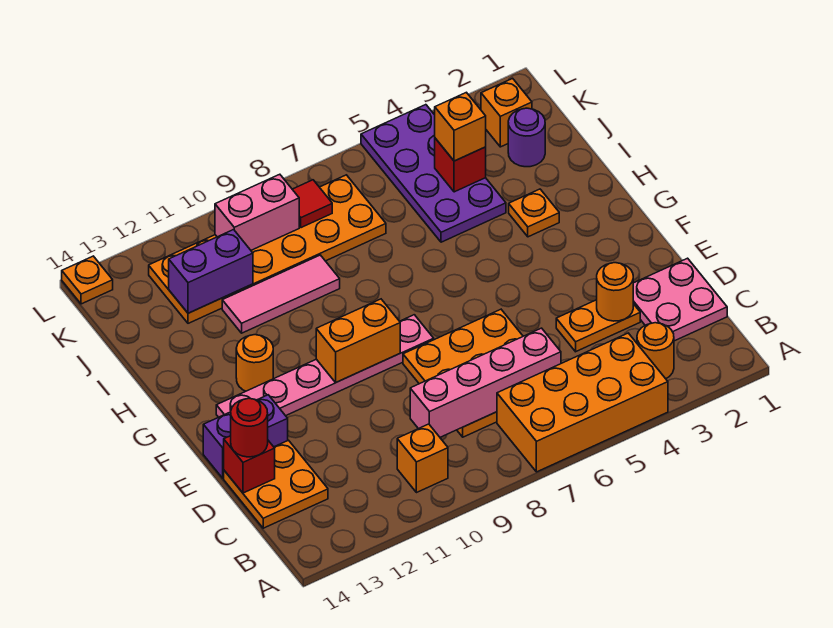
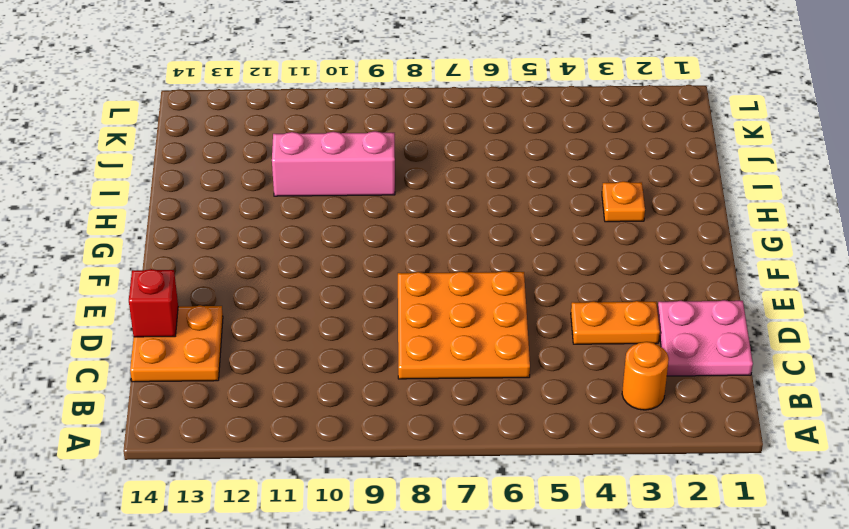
pink 1x3 brick [272,131,395,196] -> pink 1x3 tile [222,255,340,333]
none -> orange 2x4 brick [497,333,668,472]
none -> orange 1x1 brick [397,424,448,493]
none -> purple 1x2 brick [203,395,288,478]

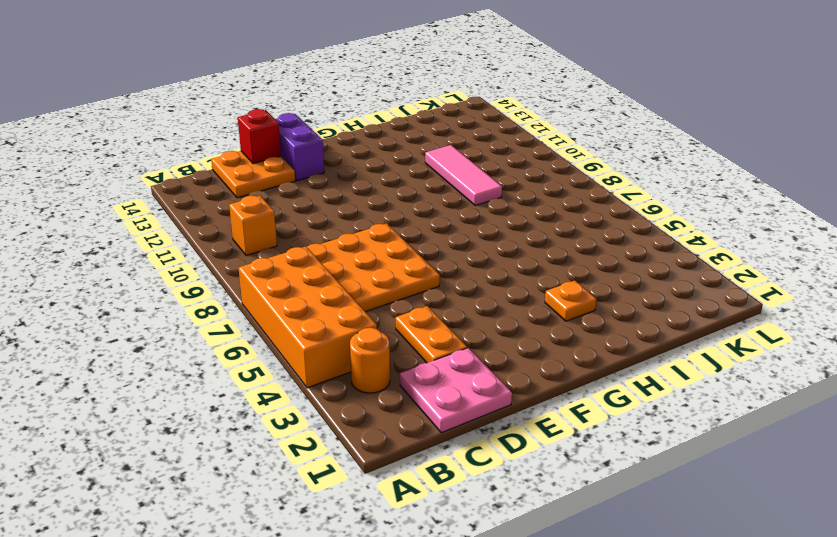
none -> pink 1x6 plate [216,315,434,417]
none -> orange 1x1 round brick [236,335,273,391]
none -> purple 2x4 plate [361,105,506,242]

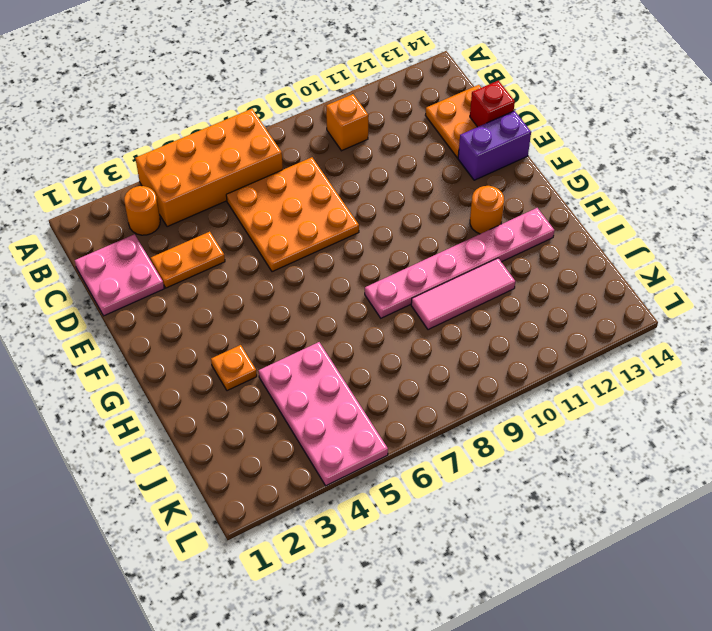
pink 1x6 plate [365,208,554,318] -> pink 1x6 plate moved to [216,315,434,417]
pink 2x4 plate [259,342,388,486] -> purple 2x4 plate [361,105,506,242]
none -> purple 1x1 round brick [508,108,545,167]
none -> orange 2x6 plate [149,175,386,323]
none -> orange 1x1 brick [481,78,532,147]

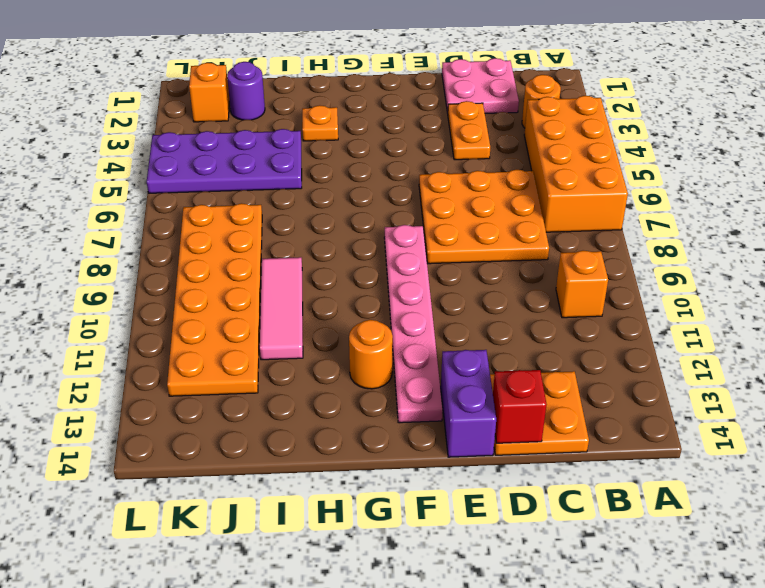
none -> orange 1x1 plate [62,256,113,304]
none -> pink 1x4 brick [410,328,561,437]
none -> orange 1x1 round brick [597,263,633,321]

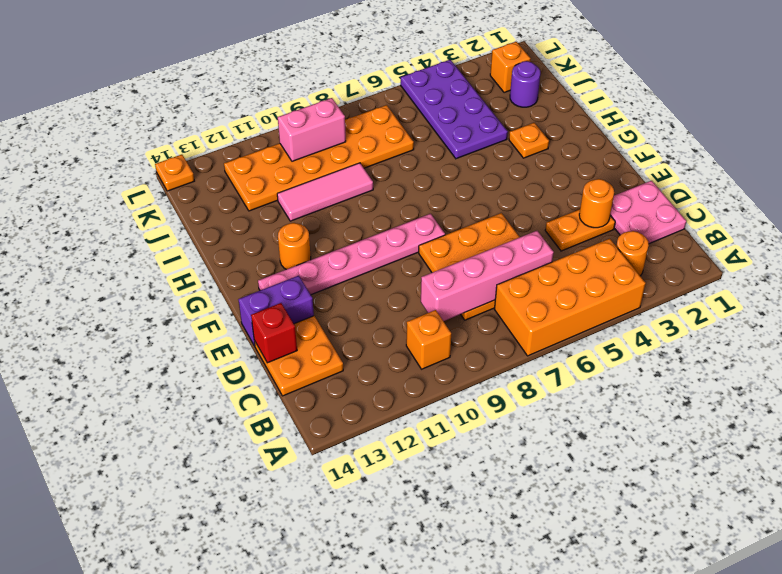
none -> orange 1x2 brick [316,299,400,382]
none -> red 1x1 brick [435,138,486,192]
none -> purple 1x2 brick [169,230,253,313]

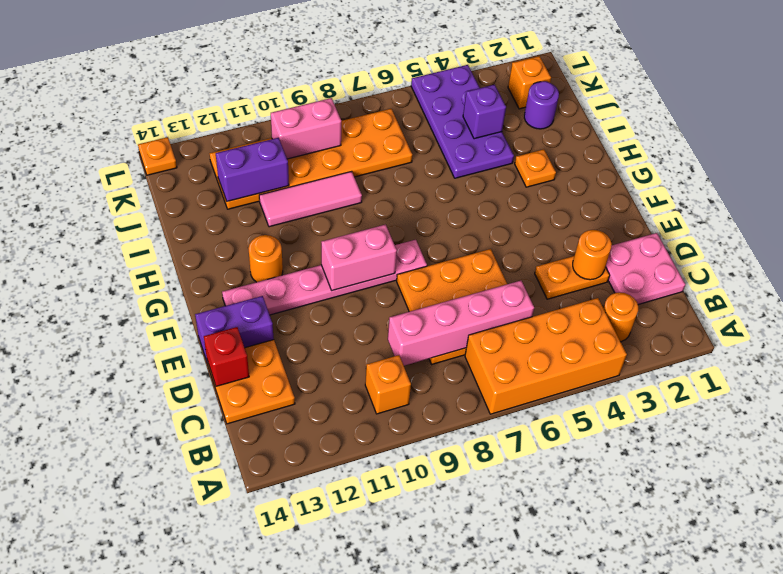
pink 1x2 brick [321,225,397,291] -> orange 1x2 brick [316,299,400,382]
purple 1x1 brick [463,85,506,139] -> red 1x1 brick [435,138,486,192]
none -> red 1x1 tile [292,180,332,228]
none -> red 1x1 round brick [231,398,268,457]
none -> orange 1x1 brick [435,92,486,161]

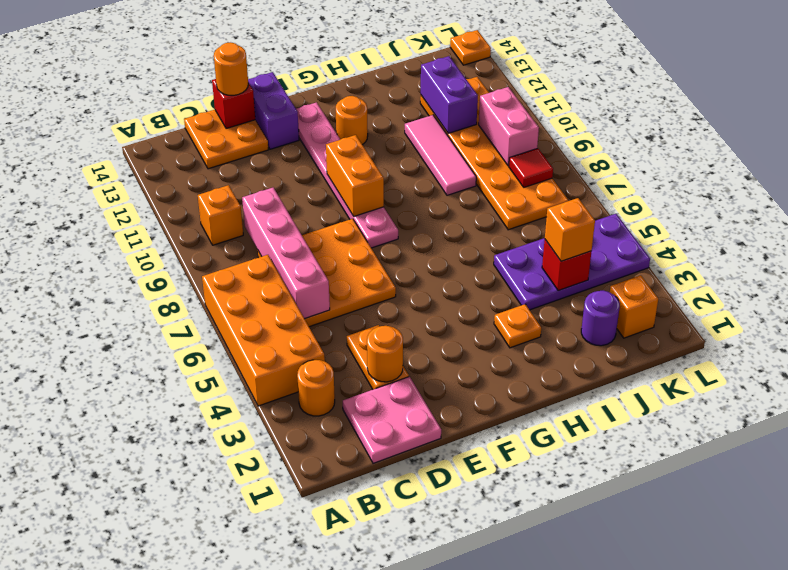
orange 1x1 round brick [214,42,248,95] -> red 1x1 round brick [231,398,268,457]

